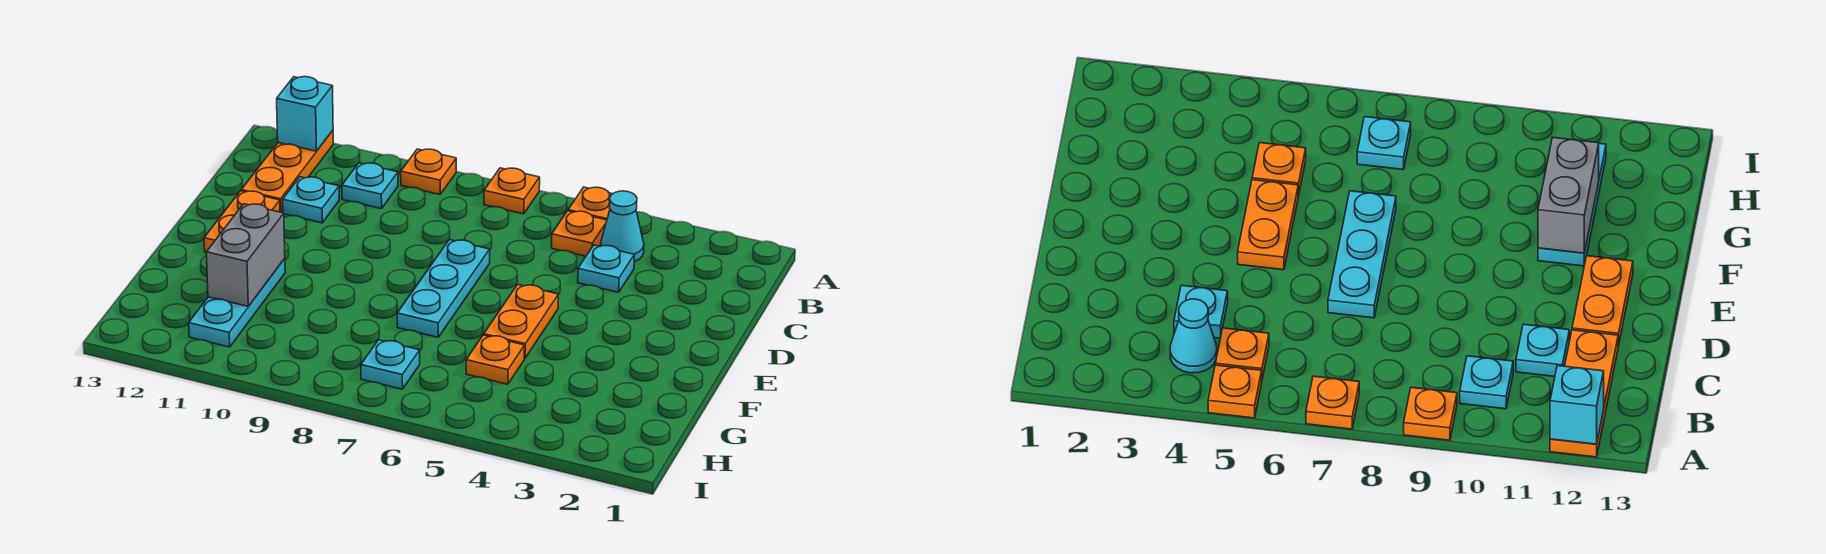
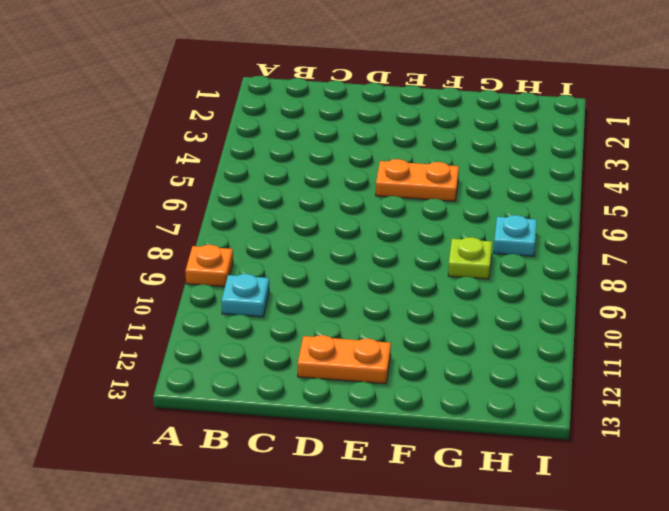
lime 1x1 plate [448,237,492,279] -> none
none -> orange 1x1 plate [568,187,612,220]
none -> orange 1x1 plate [484,168,540,214]
none -> orange 1x3 plate [241,130,333,212]

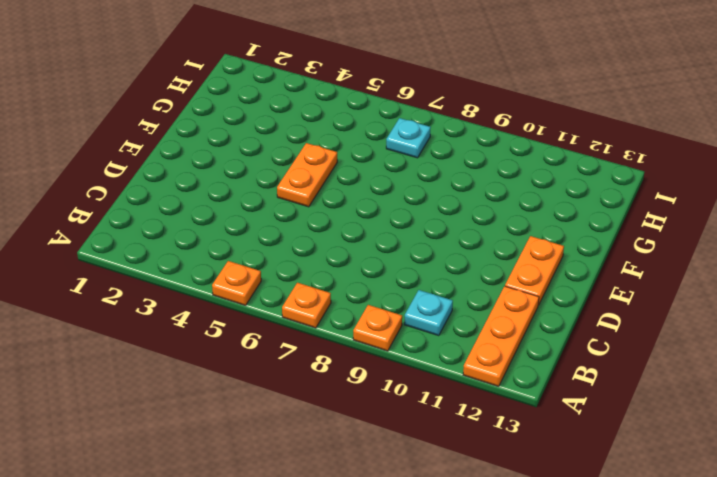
none -> cyan 1x1 cone [601,191,644,262]
none -> orange 1x1 plate [552,211,607,256]
none -> cyan 1x1 plate [578,245,634,292]

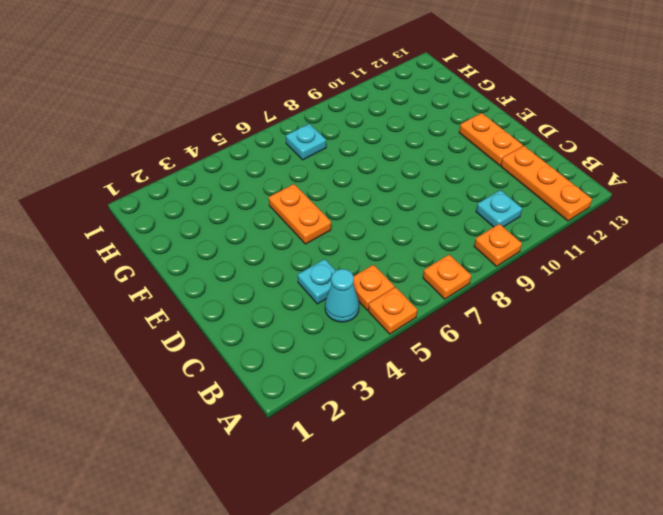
none -> cyan 1x1 plate [283,177,339,223]
none -> cyan 1x3 plate [397,240,490,337]
none -> cyan 1x3 plate [189,258,285,347]

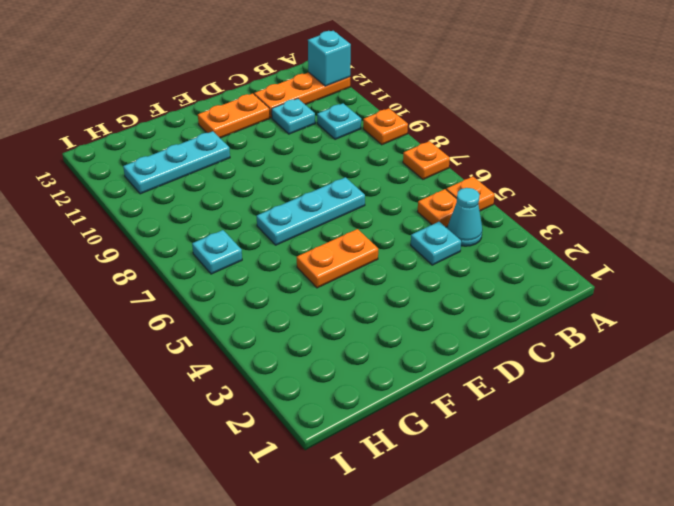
none -> orange 1x1 plate [466,335,525,384]
none -> grey 1x2 brick [206,204,285,306]

